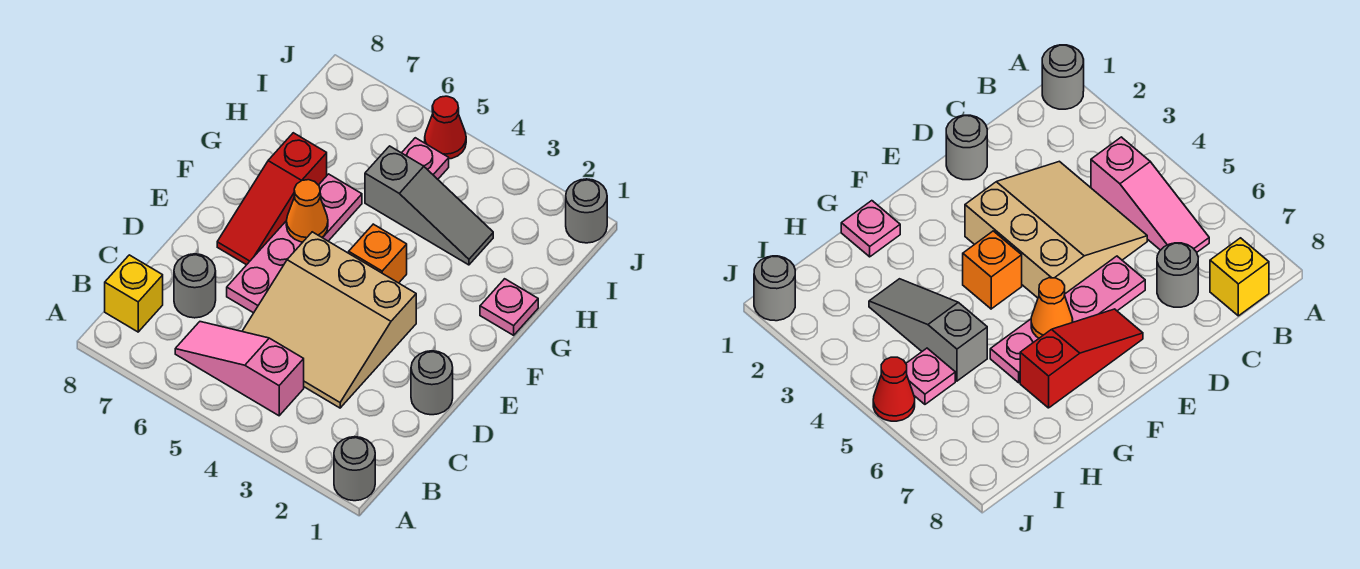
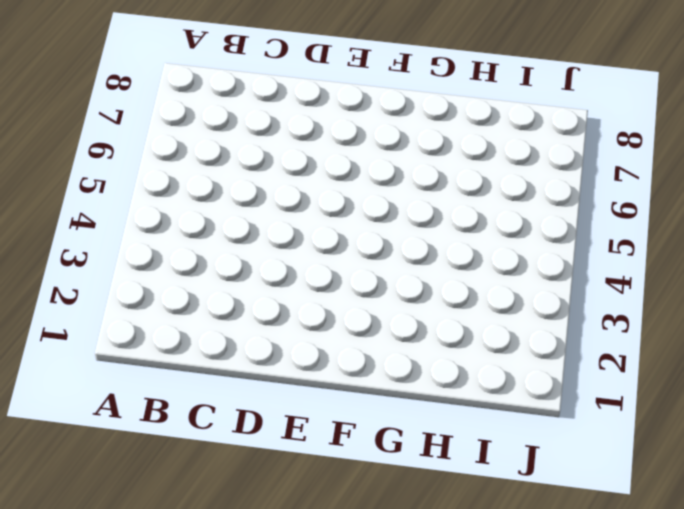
none -> grey 1x1 round brick [334,437,375,501]
none -> pink 1x3 slope [175,322,304,416]
none -> yellow 1x1 brick [105,255,163,332]

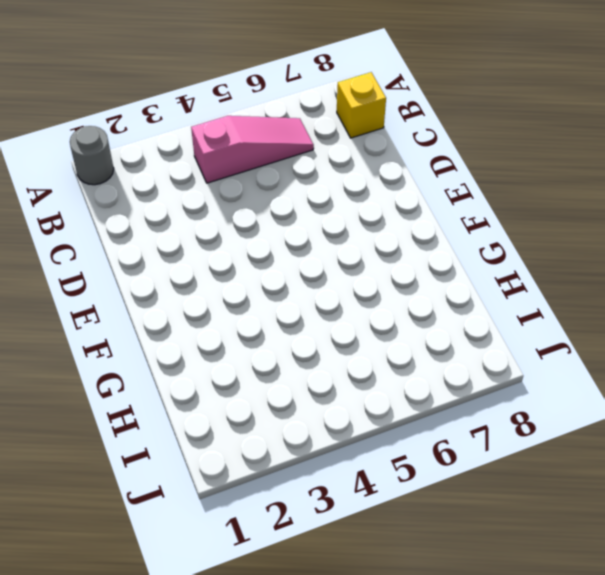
none -> tan 3x3 slope [242,232,416,408]
none -> grey 1x1 round brick [174,254,216,318]
none -> grey 1x1 round brick [411,351,453,415]

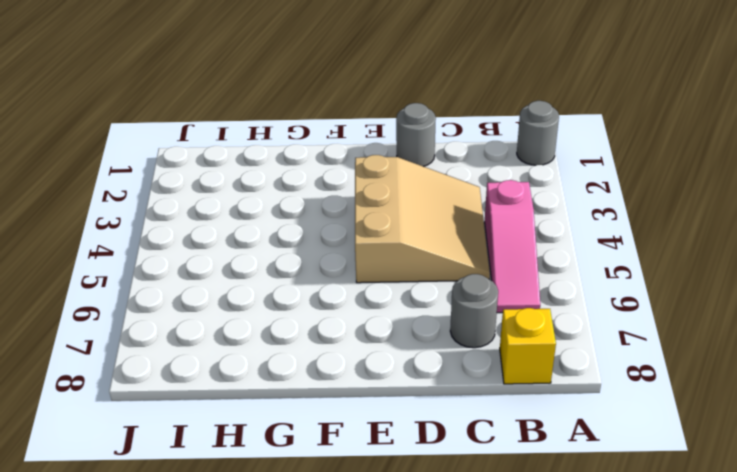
none -> pink 1x4 plate [227,174,362,313]
none -> red 1x3 slope [217,133,327,265]
none -> orange 1x1 brick [349,224,407,283]

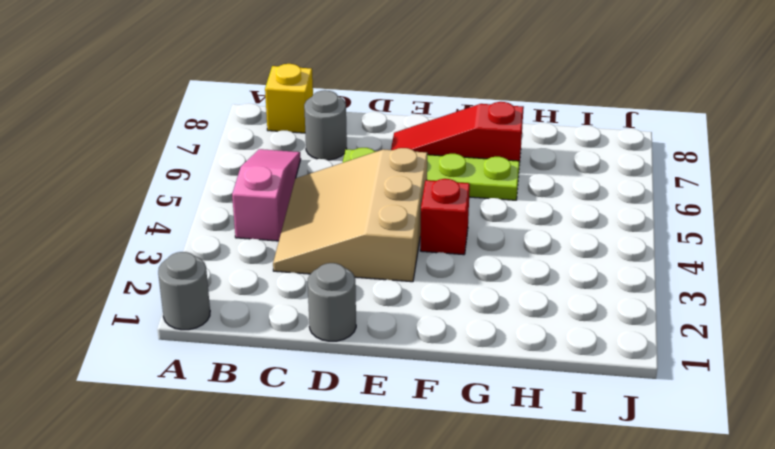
lime 1x4 plate [343,148,520,200] -> pink 1x4 plate [227,174,362,313]
red 1x1 brick [420,179,470,255] -> orange 1x1 brick [349,224,407,283]
none -> pink 1x1 plate [480,279,538,335]
none -> grey 1x3 slope [365,146,493,265]
none -> pink 1x1 plate [402,138,449,179]

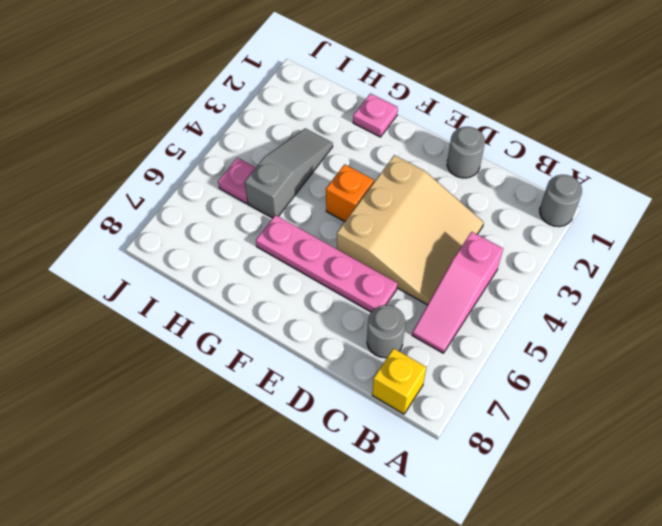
none -> red 1x3 slope [217,133,327,265]
none -> grey 1x1 round brick [566,179,607,243]
none -> red 1x1 cone [425,96,466,159]

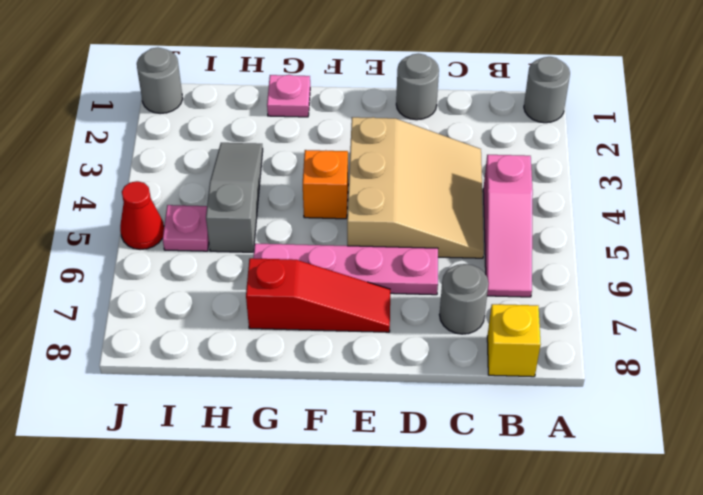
none -> orange 1x1 cone [286,180,328,242]

